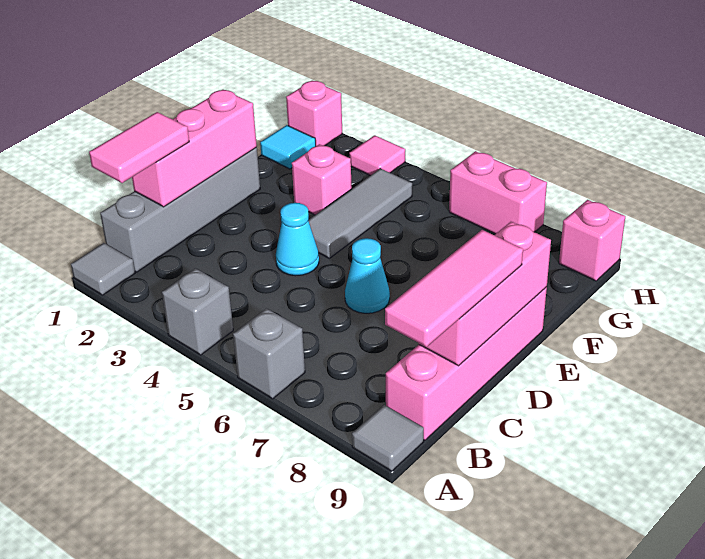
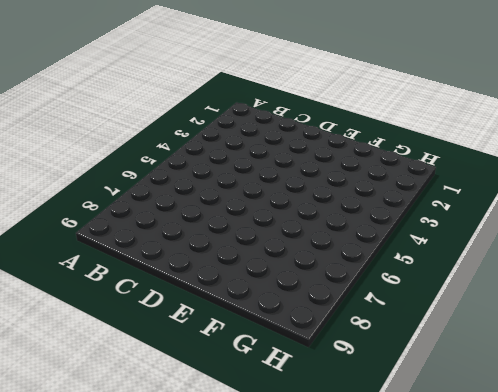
none -> grey 1x1 tile [71,243,135,295]
none -> grey 1x1 brick [162,269,233,355]
none -> grey 1x1 brick [233,309,305,399]

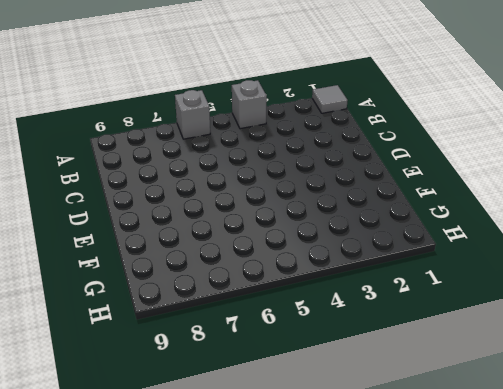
none -> grey 1x1 tile [352,405,424,471]
none -> grey 1x4 brick [100,148,260,272]
none -> pink 1x4 brick [386,287,547,440]

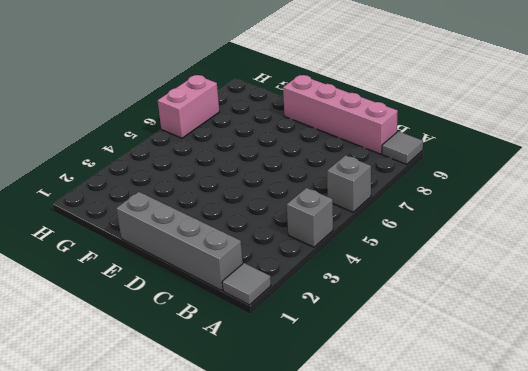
none -> cyan 1x1 cone [276,203,319,276]
none -> cyan 1x1 cone [345,238,390,313]
none -> grey 1x3 tile [309,168,412,258]

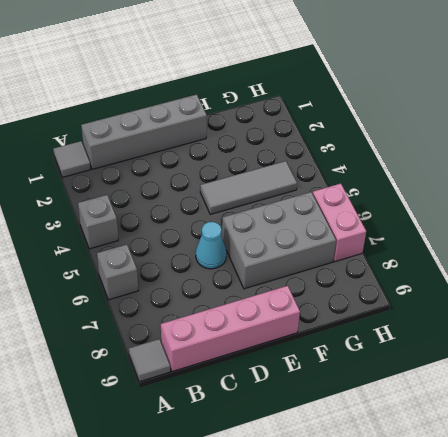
grey 2x3 brick [222,192,336,289] -> none
none -> cyan 1x1 cone [276,203,319,276]
none -> pink 1x1 brick [292,144,352,215]
none -> cyan 1x1 tile [260,125,316,169]

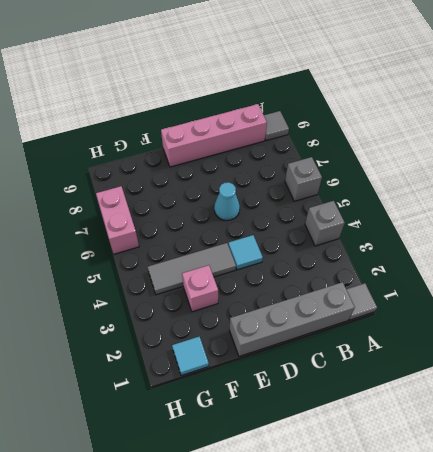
cyan 1x1 tile [228,235,263,270] -> cyan 1x1 cone [276,203,319,276]
none -> pink 1x1 brick [286,81,343,146]
none -> pink 1x1 tile [349,135,405,176]
none -> pink 1x1 brick [559,200,625,281]

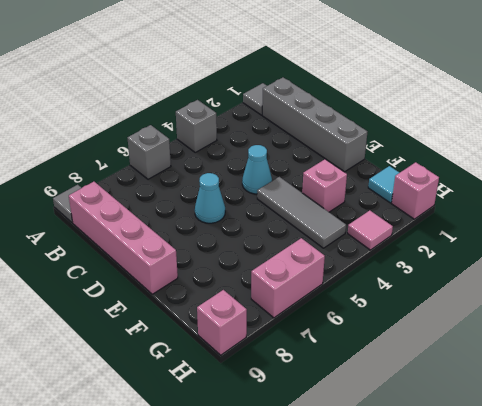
none -> pink 1x3 brick [132,90,257,207]
none -> pink 1x3 brick [419,222,551,366]
none -> pink 1x2 tile [89,112,189,183]

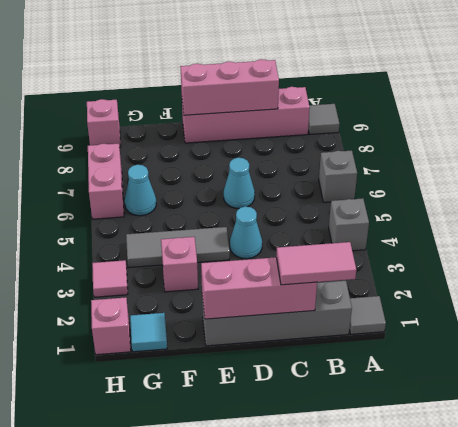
cyan 1x1 cone [125,165,156,216] -> none
none -> pink 1x3 tile [385,230,523,347]

